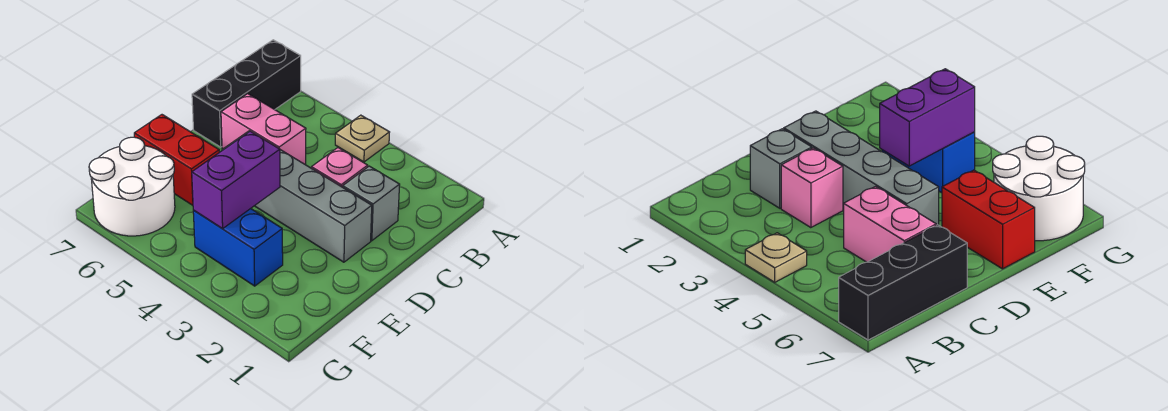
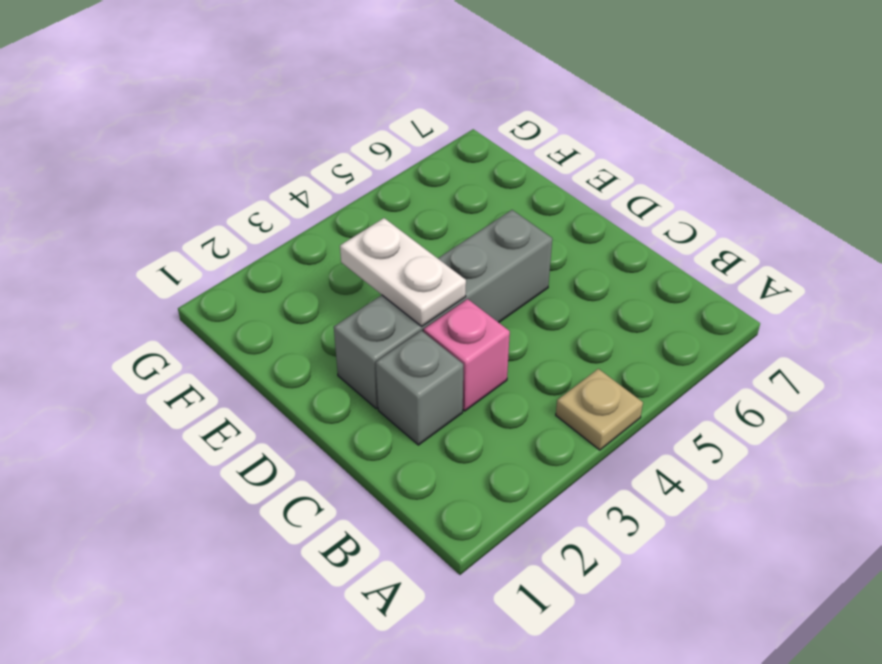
white 1x2 plate [340,218,466,326] -> none
none -> black 1x3 brick [192,40,301,147]
none -> pink 1x2 brick [221,94,306,165]

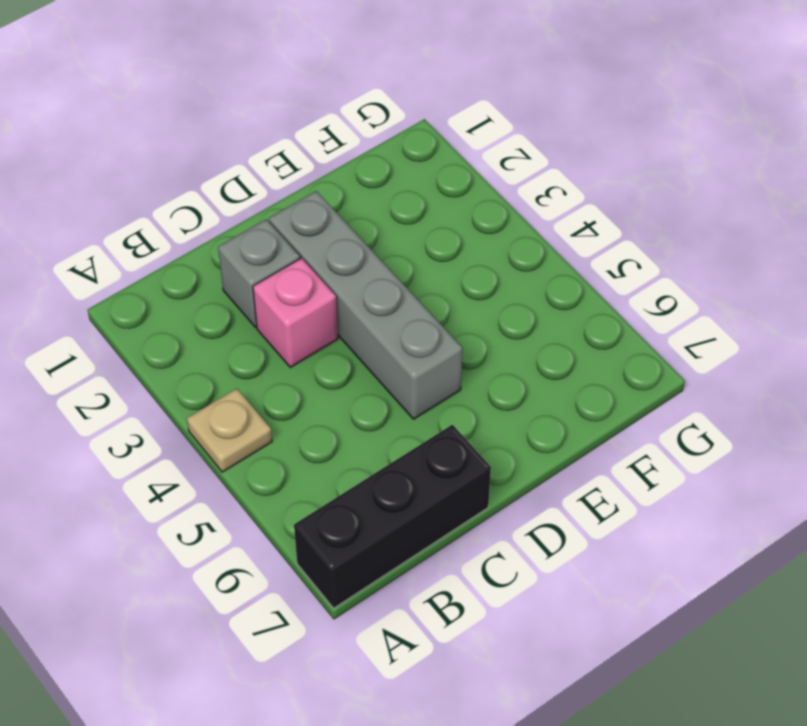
none -> pink 1x2 brick [221,94,306,165]
none -> red 1x2 brick [134,115,219,205]

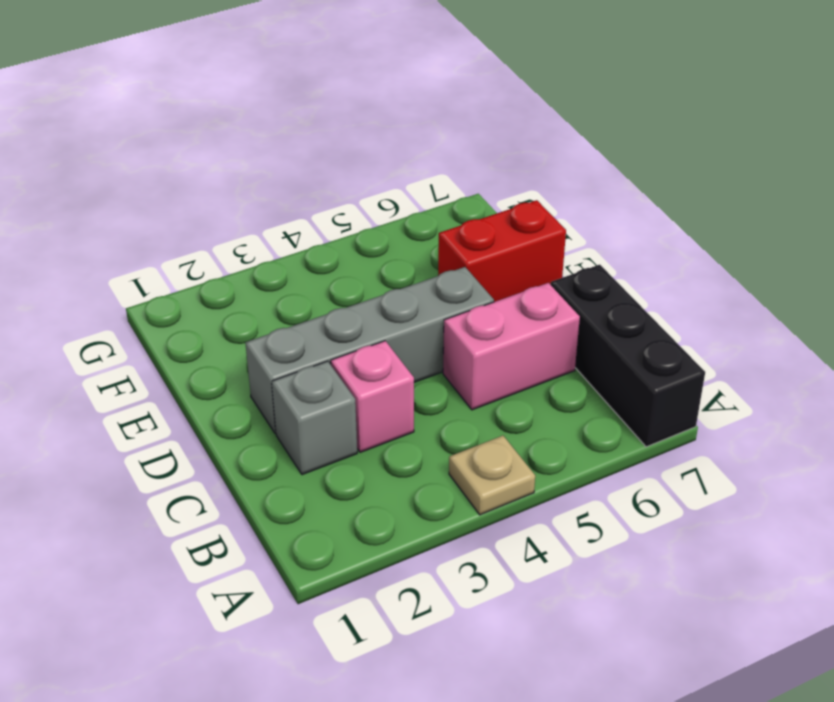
none -> blue 1x2 brick [193,209,283,286]
none -> white 2x2 round brick [89,137,175,236]

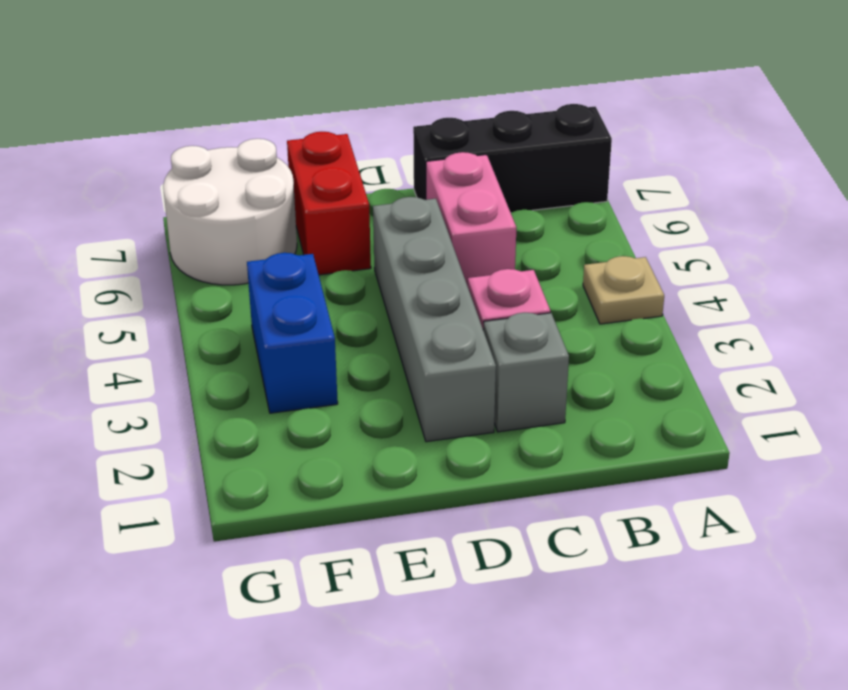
none -> purple 1x2 brick [192,131,280,228]

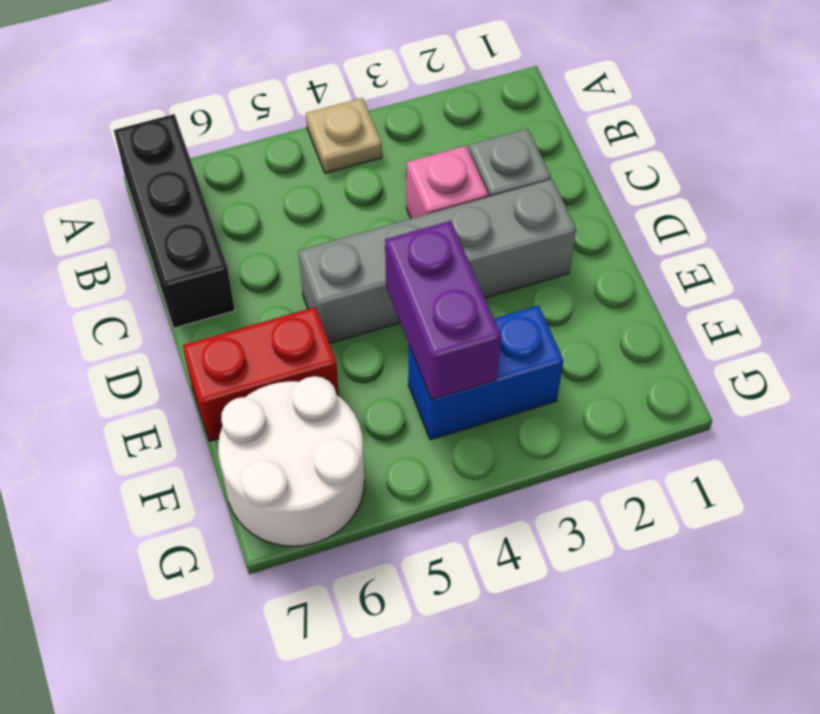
none -> pink 1x2 brick [221,94,306,165]

